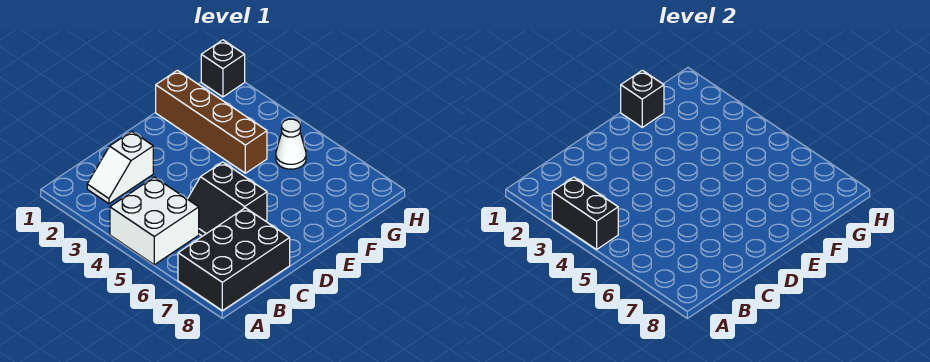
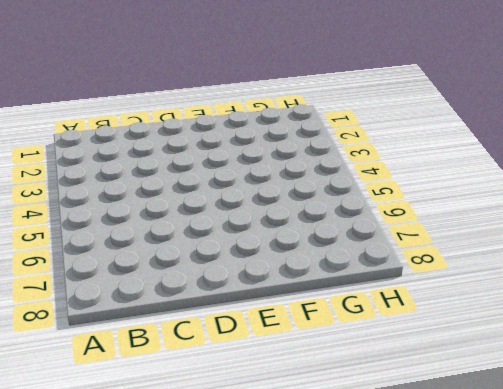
none -> white 2x2 brick [110,177,199,265]
none -> black 2x3 brick [178,208,290,311]

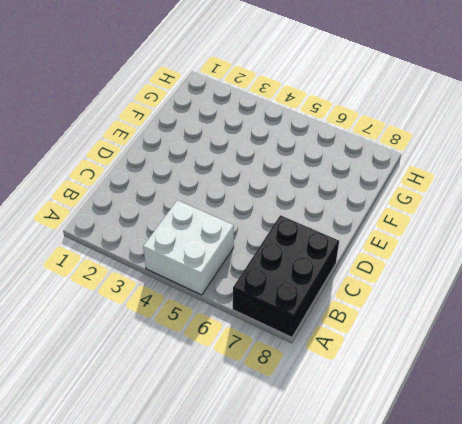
none -> white 1x2 slope [87,131,153,204]
none -> black 2x2 slope [188,162,267,236]

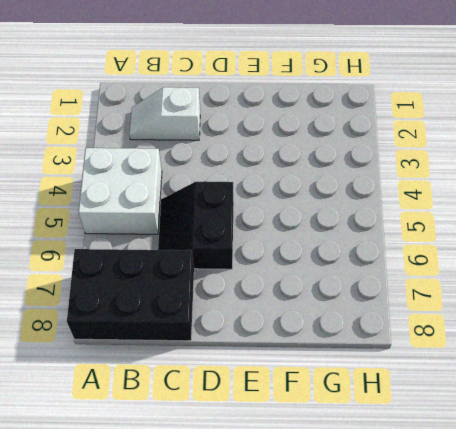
none -> brown 1x4 brick [156,70,267,173]
none -> white 1x1 cone [276,119,306,169]

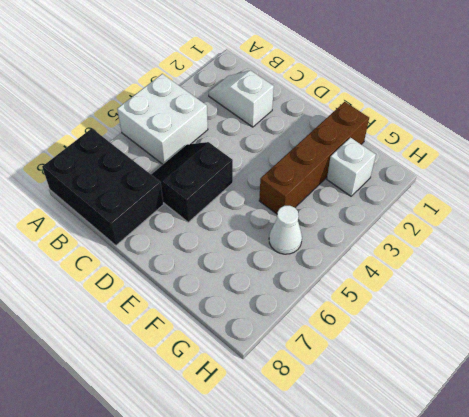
white 1x1 brick [327,138,376,196] -> none
none -> black 1x1 brick [201,40,245,97]
none -> black 1x2 brick [552,177,618,249]

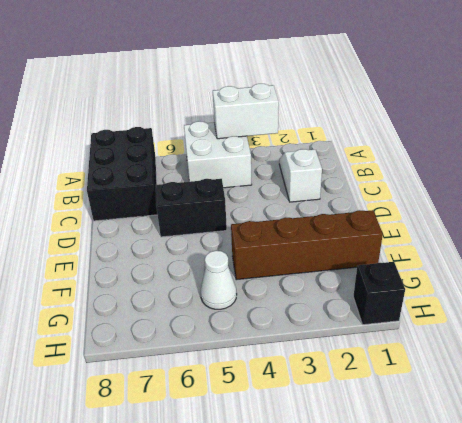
white 1x2 brick [213,84,279,139] -> black 1x2 brick [552,177,618,249]
none -> black 1x1 brick [621,70,664,127]

